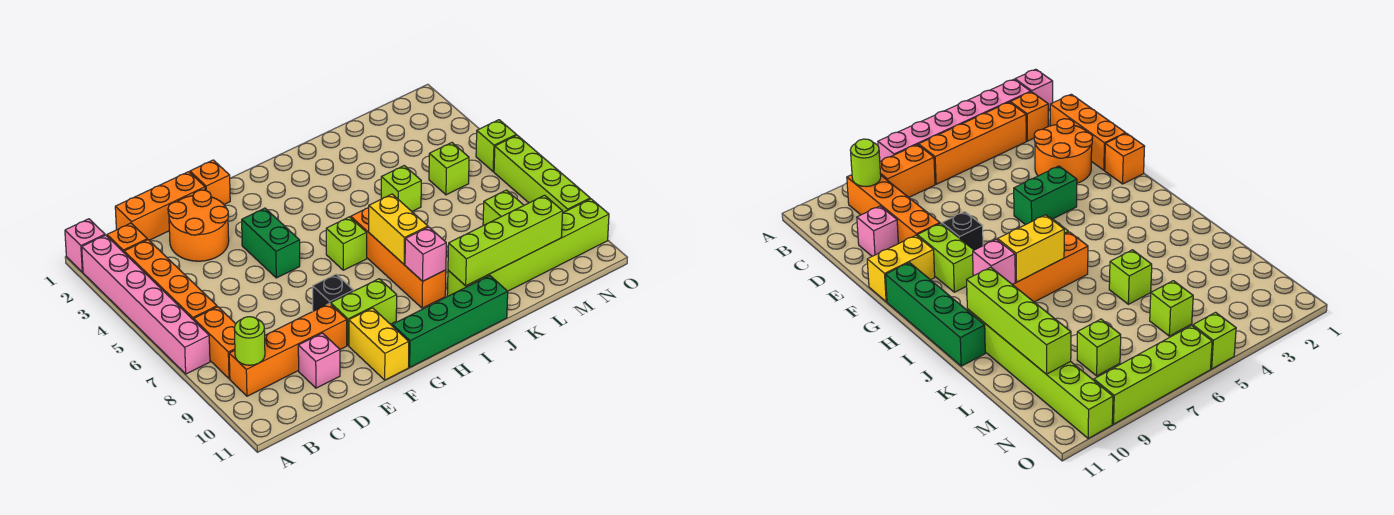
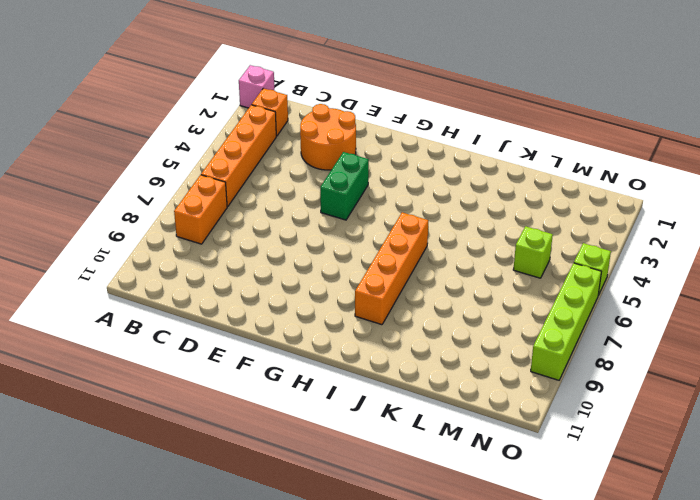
none -> pink 1x6 brick [82,235,210,374]
none -> orange 1x4 brick [229,303,347,396]
none -> orange 1x3 brick [115,172,205,240]

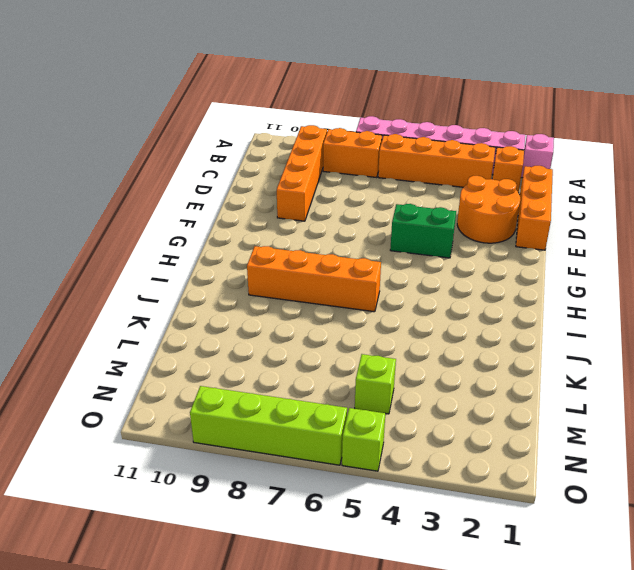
none -> pink 1x1 brick [298,333,340,388]
none -> orange 1x1 brick [190,160,230,204]
none -> black 1x1 brick [313,274,353,311]

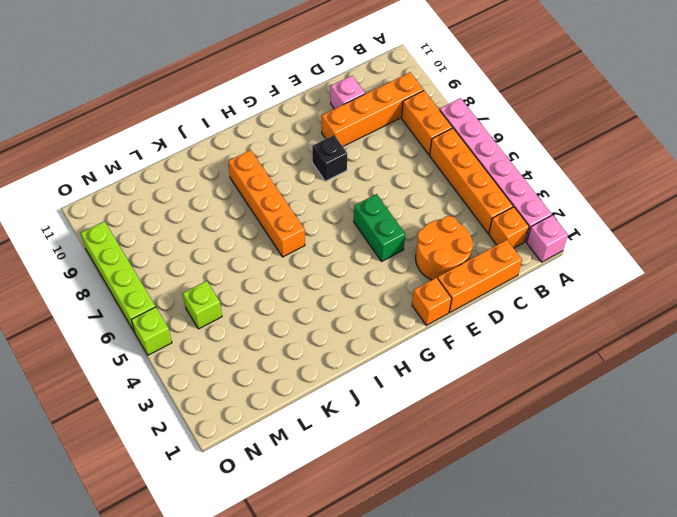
none -> lime 1x2 brick [331,279,397,345]
none -> yellow 1x2 brick [349,308,409,380]
none -> green 1x4 brick [392,276,508,367]

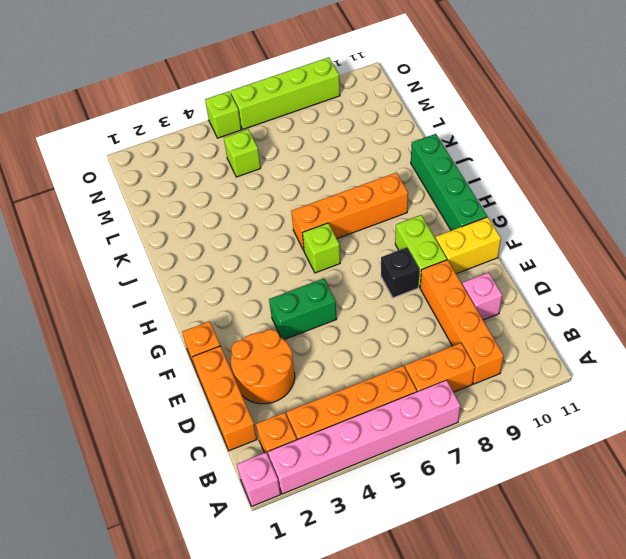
none -> lime 1x6 brick [447,199,609,296]
none -> lime 1x1 brick [381,166,421,211]
none -> lime 1x1 brick [483,190,524,226]

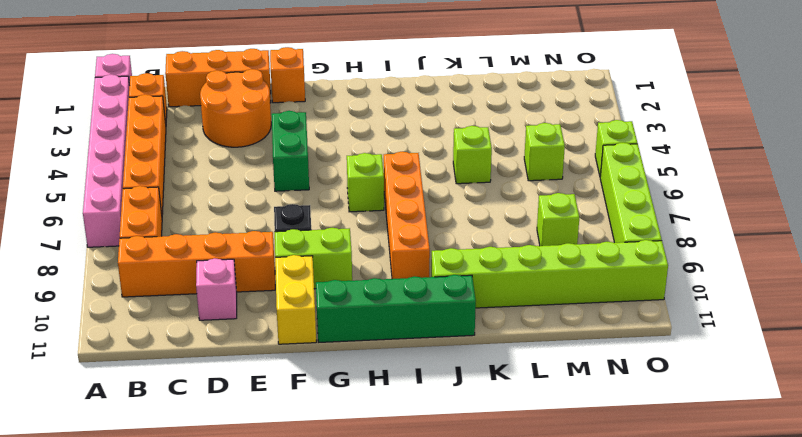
none -> lime 1x1 round brick [234,317,265,365]
none -> yellow 1x2 brick [369,194,428,264]
none -> pink 1x1 brick [405,227,446,281]

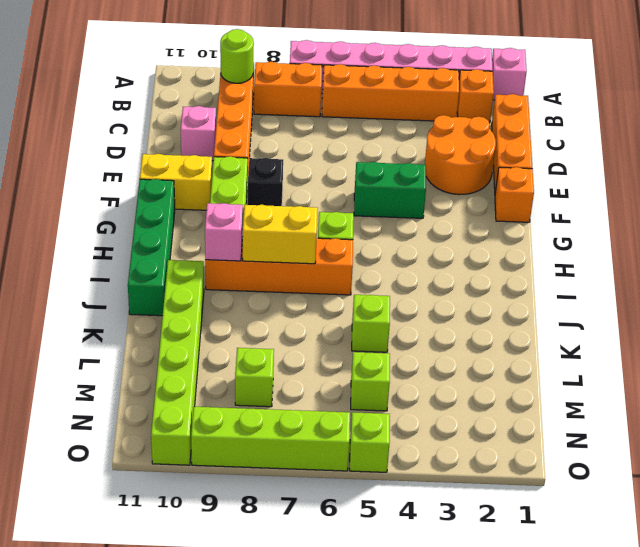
none -> lime 1x4 brick [448,195,563,286]

